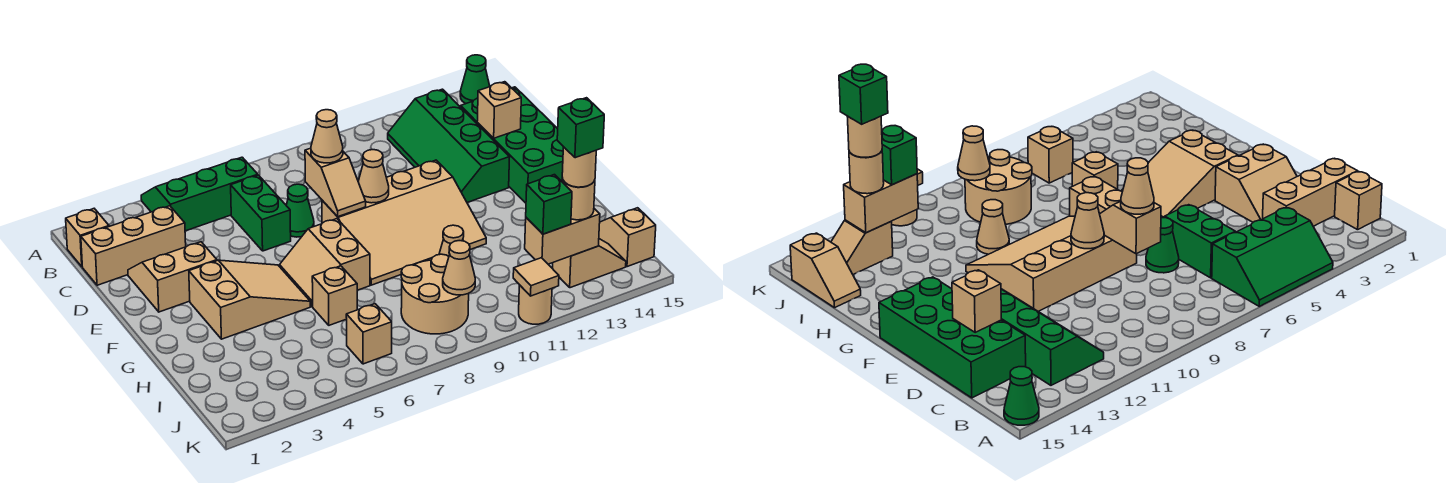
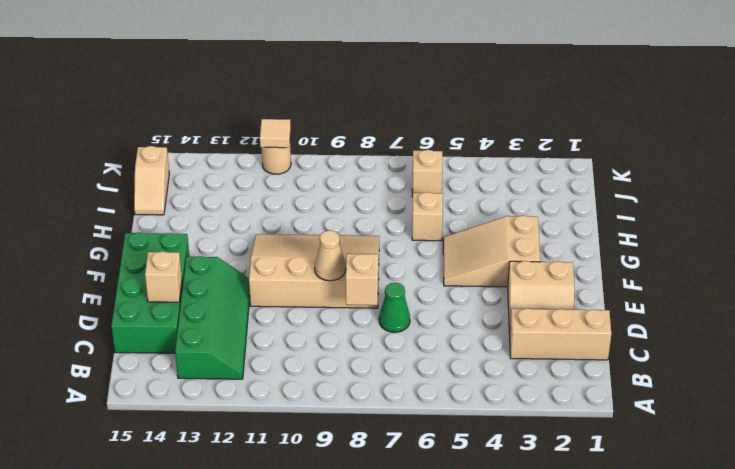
none -> green 2x3 slope [141,157,258,231]
none -> green 1x1 cone [460,55,490,104]
none -> tan 1x1 brick [66,209,109,267]
none -> green 1x2 brick [231,175,291,251]

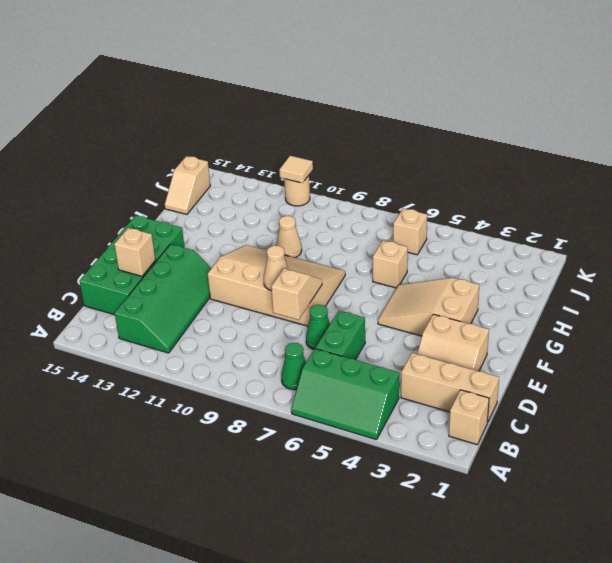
green 1x1 cone [281,343,306,390] -> green 1x1 cone moved to [460,55,490,104]
none -> tan 2x2 slope [280,219,370,307]
none -> tan 2x2 round brick [401,254,469,334]
none -> tan 1x2 slope [553,239,626,288]
none -> tan 1x1 cone [443,241,475,295]

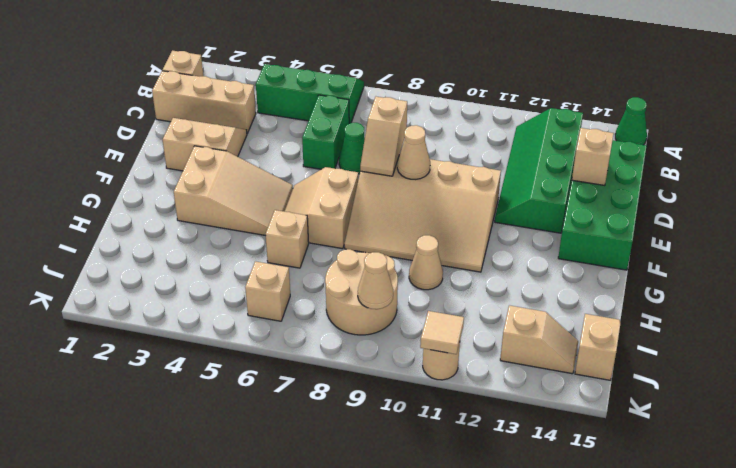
none -> tan 1x2 brick [525,209,600,264]
none -> tan 1x1 cone [311,110,343,163]
none -> green 1x1 brick [526,175,572,234]
none -> tan 1x1 round brick [562,178,595,220]

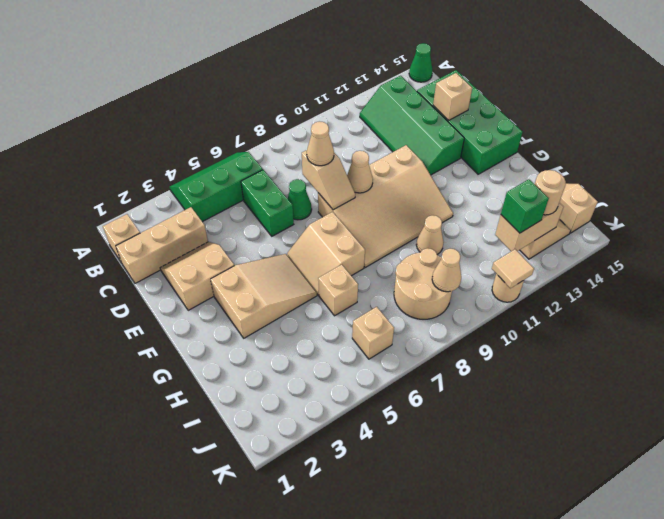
none -> tan 1x1 round brick [562,147,596,187]
none -> green 1x1 brick [557,98,604,158]

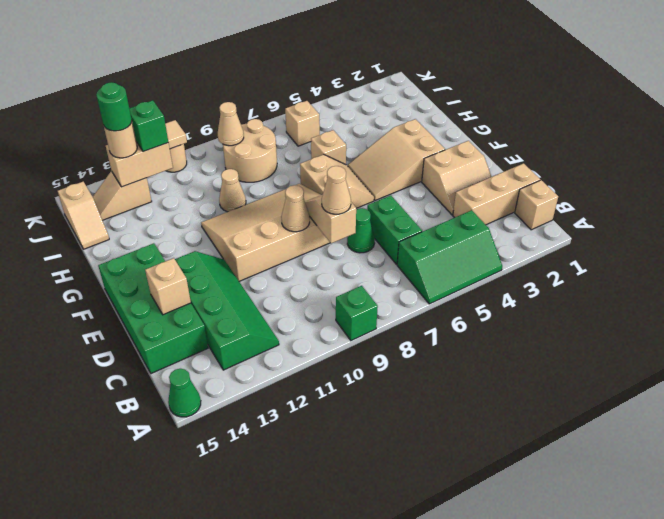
green 1x1 brick [336,286,378,341] -> green 1x1 brick moved to [557,98,604,158]
green 1x1 round brick [96,82,132,131] -> tan 1x1 round brick [562,147,596,187]

